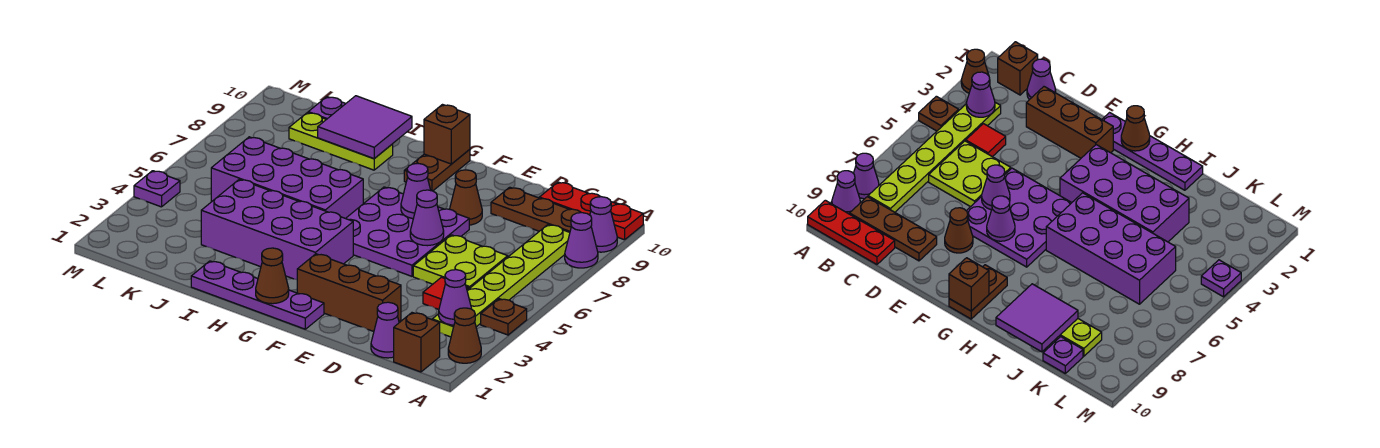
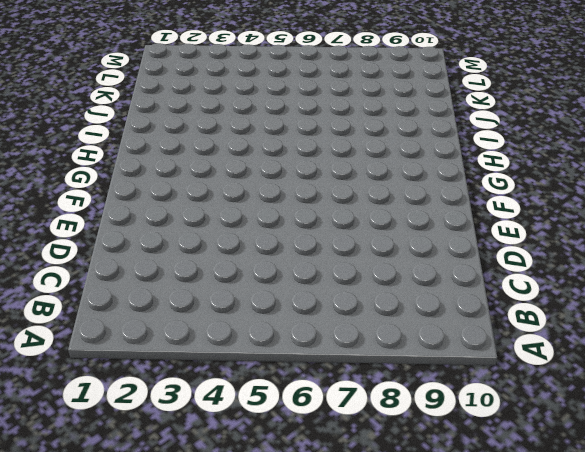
none -> brown 1x1 cone [448,308,481,363]
none -> brown 1x1 plate [481,299,527,335]
none -> purple 1x1 cone [565,213,598,268]

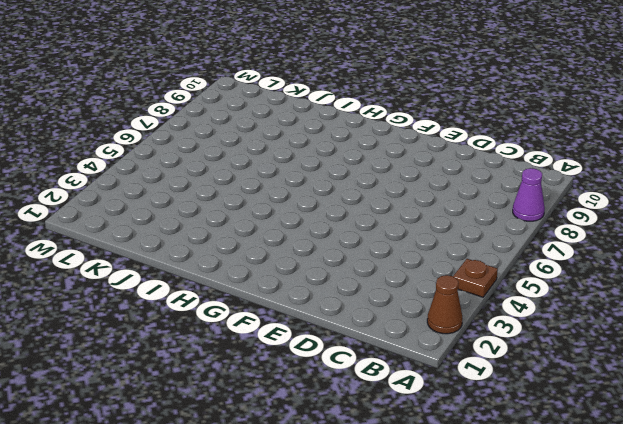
none -> purple 1x1 cone [590,197,617,252]
none -> red 1x3 plate [539,182,643,240]
none -> brown 1x1 brick [394,313,440,372]

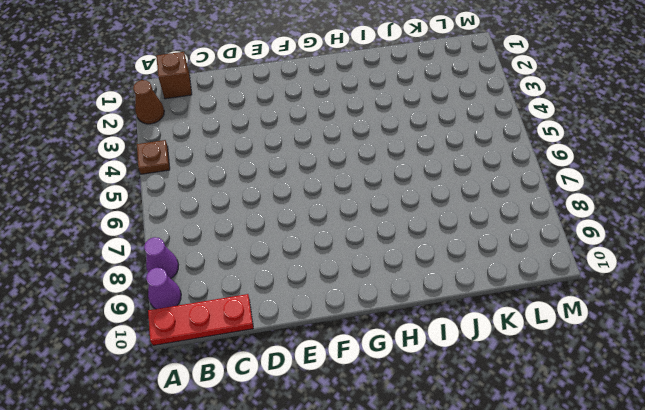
none -> lime 1x6 plate [432,225,570,337]
none -> brown 1x3 plate [491,187,581,232]
none -> purple 1x1 cone [371,302,399,358]

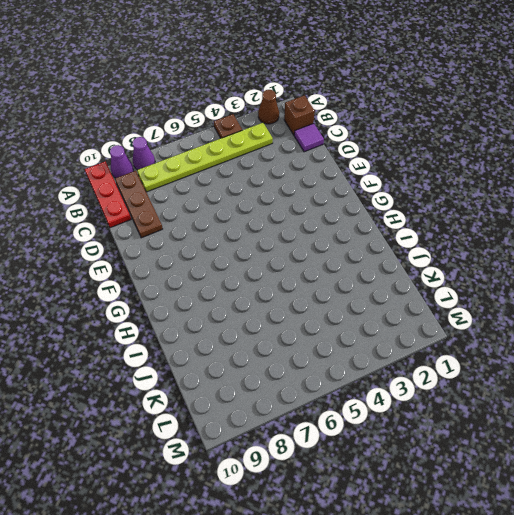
purple 1x1 tile [294,123,324,152] -> purple 1x1 cone [371,302,399,358]
none -> red 1x1 tile [423,277,469,309]
none -> lime 2x2 plate [413,235,508,289]
none -> brown 1x3 brick [297,254,401,332]

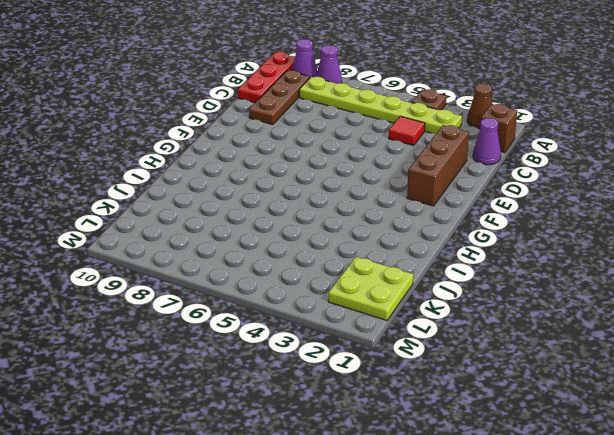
lime 2x2 plate [328,257,413,320] -> lime 2x2 plate moved to [413,235,508,289]
none -> purple 3x3 plate [346,187,469,276]
none -> brown 1x1 cone [450,170,482,225]
none -> purple 1x4 plate [191,261,324,329]

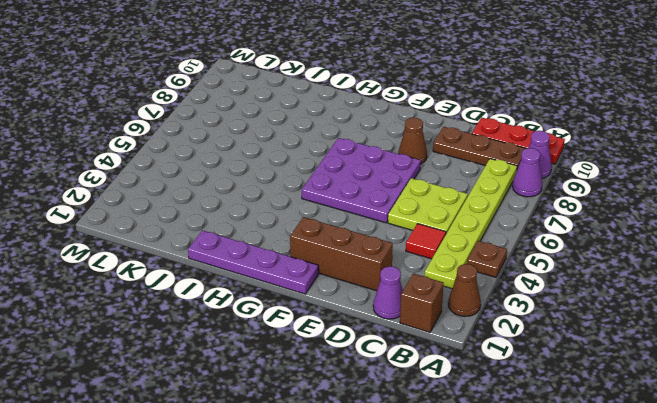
none -> purple 2x4 brick [201,179,353,279]
none -> brown 1x2 plate [404,149,470,191]
none -> purple 2x4 brick [211,137,363,218]

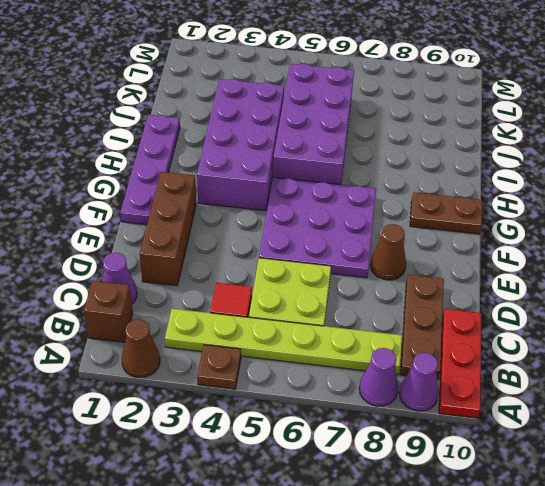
none -> lime 1x3 plate [289,113,393,170]
none -> purple 1x1 plate [308,97,346,119]
none -> purple 1x1 plate [134,171,180,207]

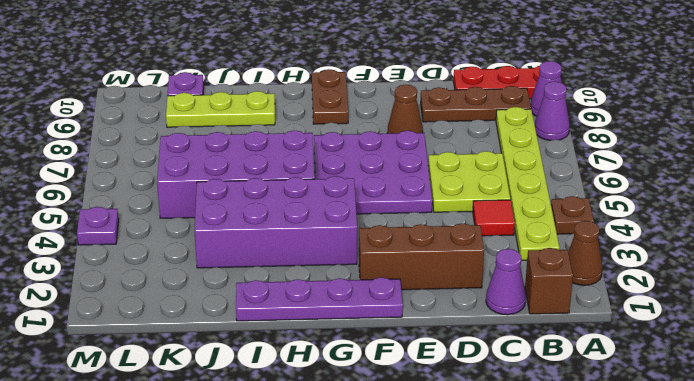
none -> purple 1x1 cone [439,270,472,325]
none -> purple 1x1 cone [410,190,444,246]
none -> purple 1x1 cone [401,164,430,219]

